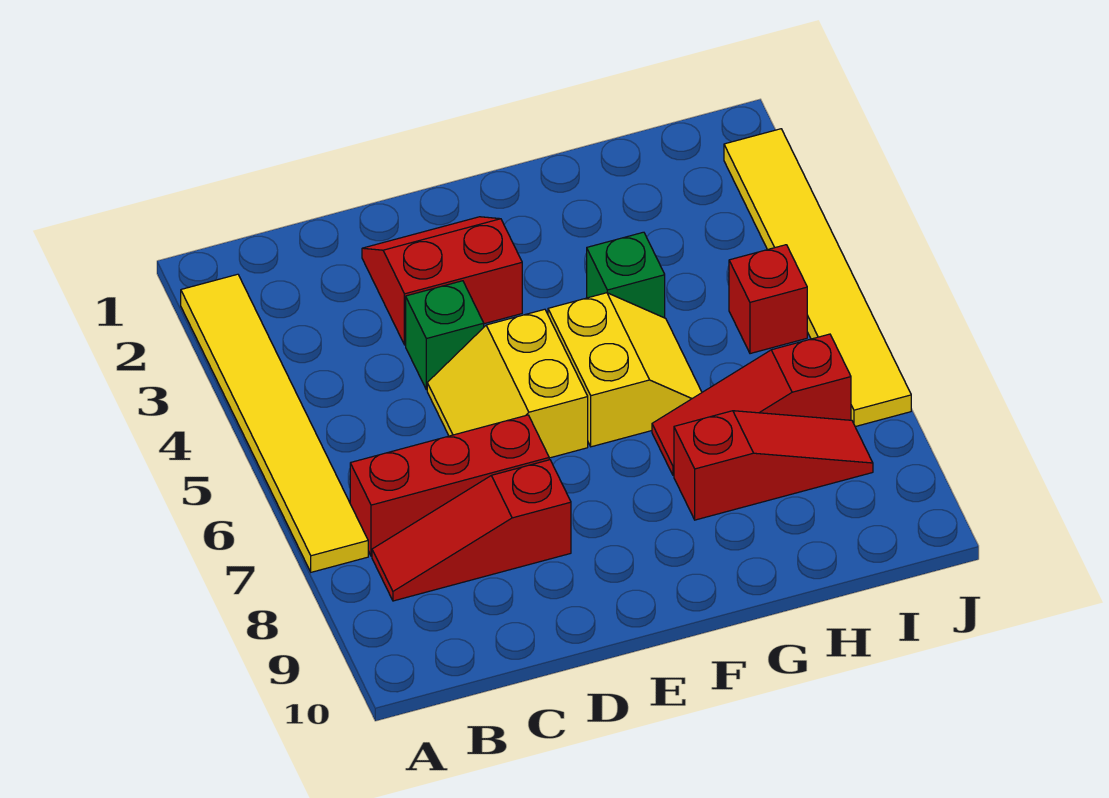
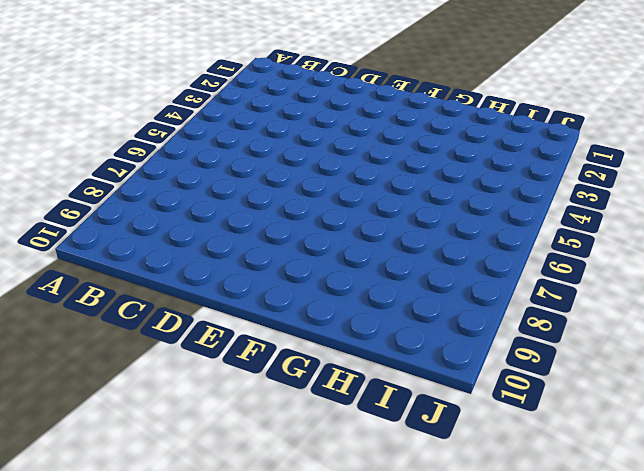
none -> yellow 1x6 tile [181,274,368,572]
none -> red 1x3 brick [350,415,549,556]
none -> red 1x3 slope [372,460,571,601]

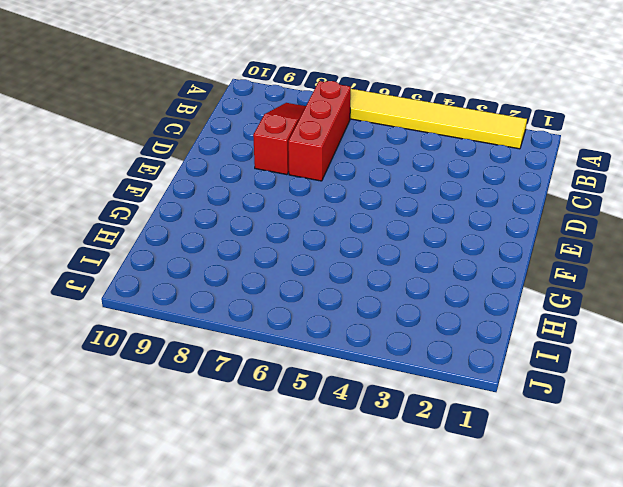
none -> red 2x2 slope [362,217,522,345]
none -> green 1x1 brick [406,281,484,390]
none -> yellow 2x2 slope [427,309,588,458]

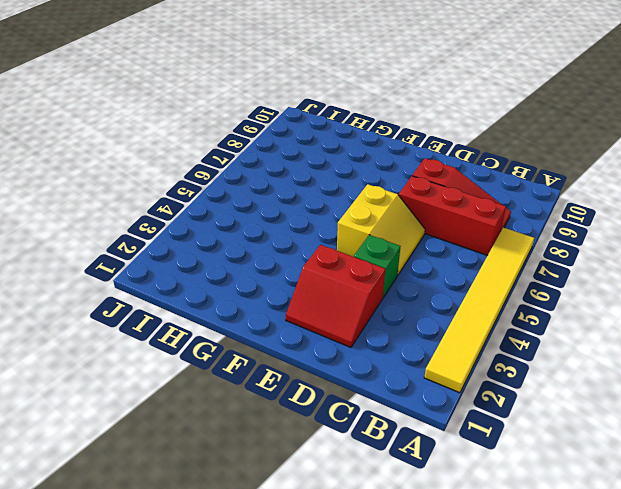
none -> yellow 2x2 slope [548,293,702,447]
none -> green 1x1 brick [587,232,665,318]
none -> red 1x3 slope [652,334,851,475]

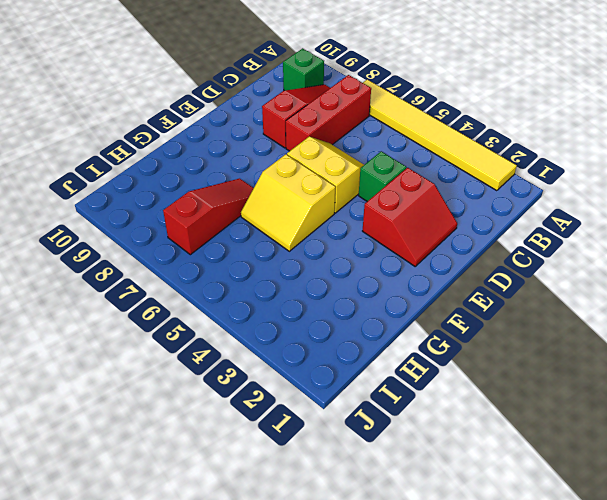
green 1x1 brick [283,48,324,91] -> green 1x1 brick moved to [587,232,665,318]
none -> red 1x3 slope [674,411,873,520]
none -> red 1x1 brick [729,245,807,354]
none -> yellow 1x6 tile [724,129,911,427]

